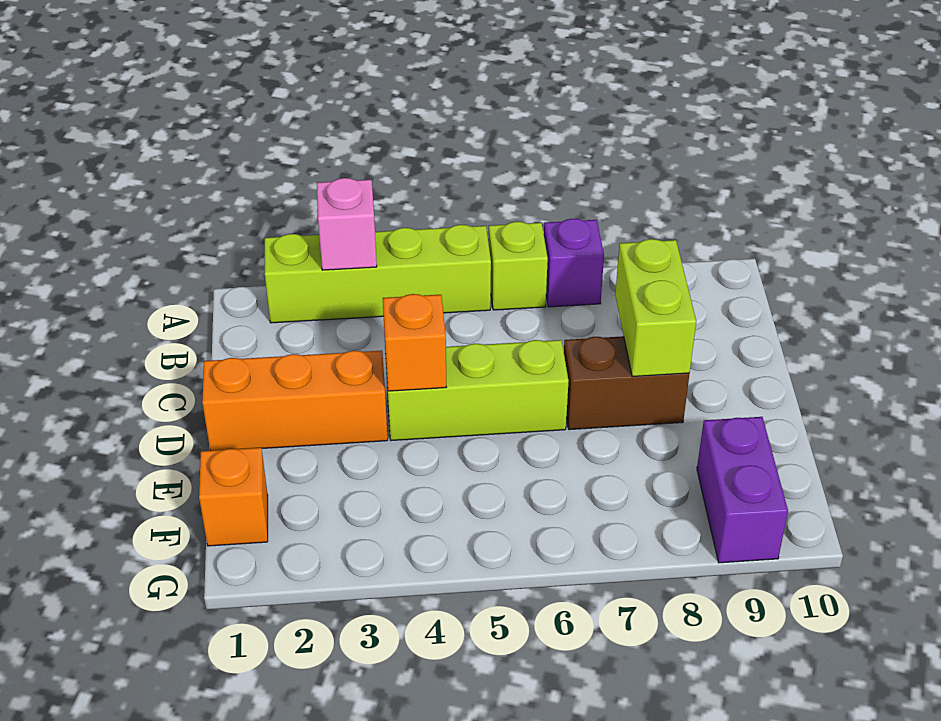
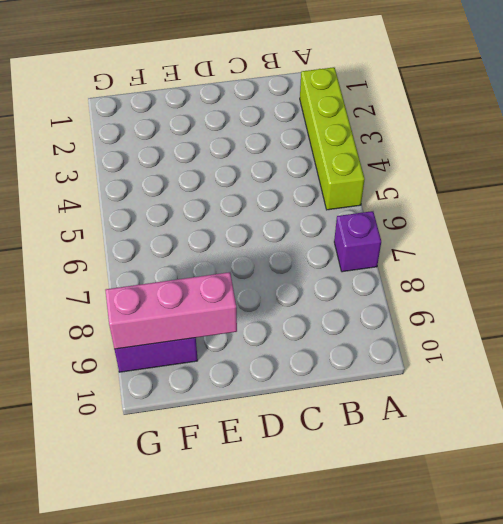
pink 1x3 brick [105,272,237,349] -> none
none -> lime 1x1 brick [489,222,548,310]
none -> orange 1x3 brick [202,351,388,451]

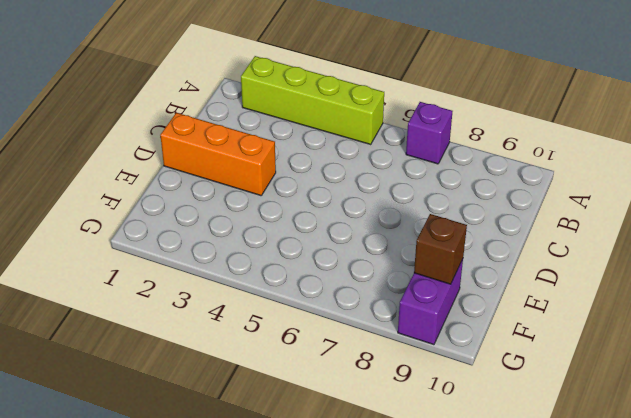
brown 1x1 brick [414,214,467,284] -> none
none -> lime 1x1 brick [489,222,548,310]
none -> lime 1x3 brick [385,340,569,441]

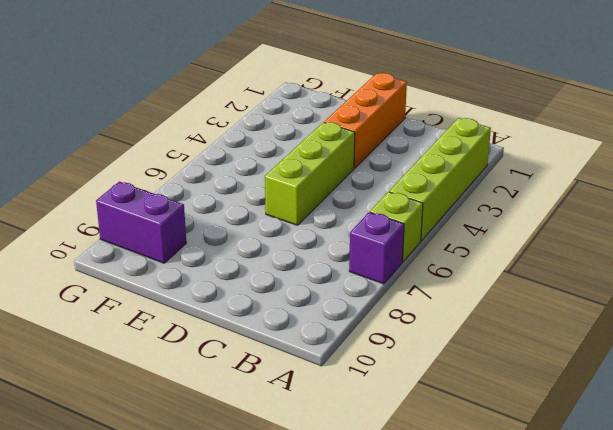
none -> brown 1x2 brick [564,336,689,430]
none -> orange 1x1 brick [199,448,268,546]

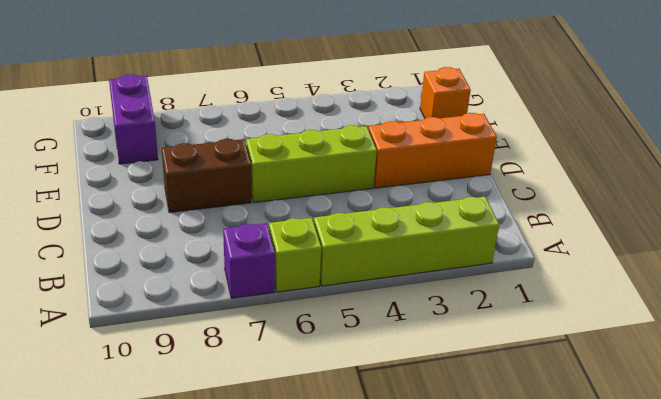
none -> pink 1x1 brick [317,178,377,270]
none -> lime 1x2 brick [615,239,696,377]

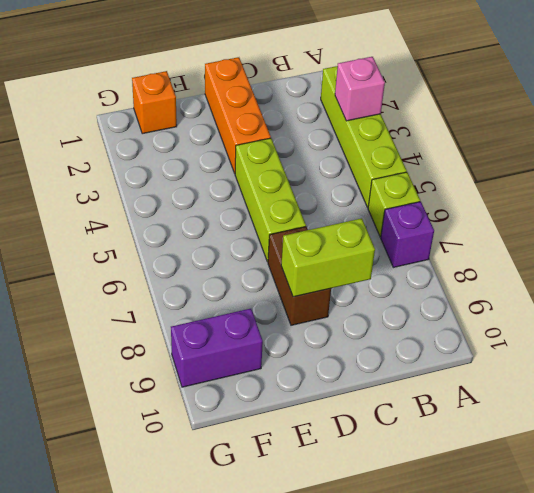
none -> orange 1x1 brick [383,294,446,391]

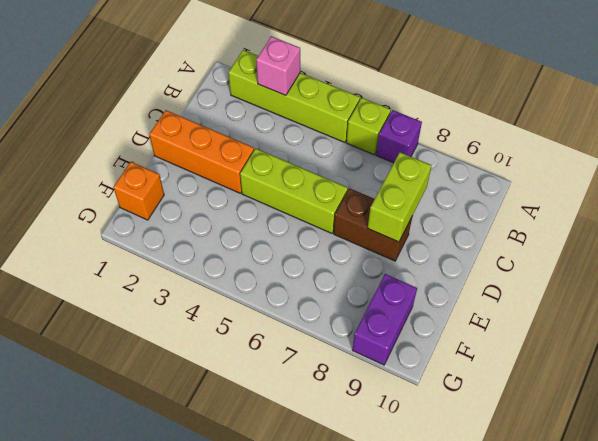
none -> orange 1x1 brick [383,294,446,391]

